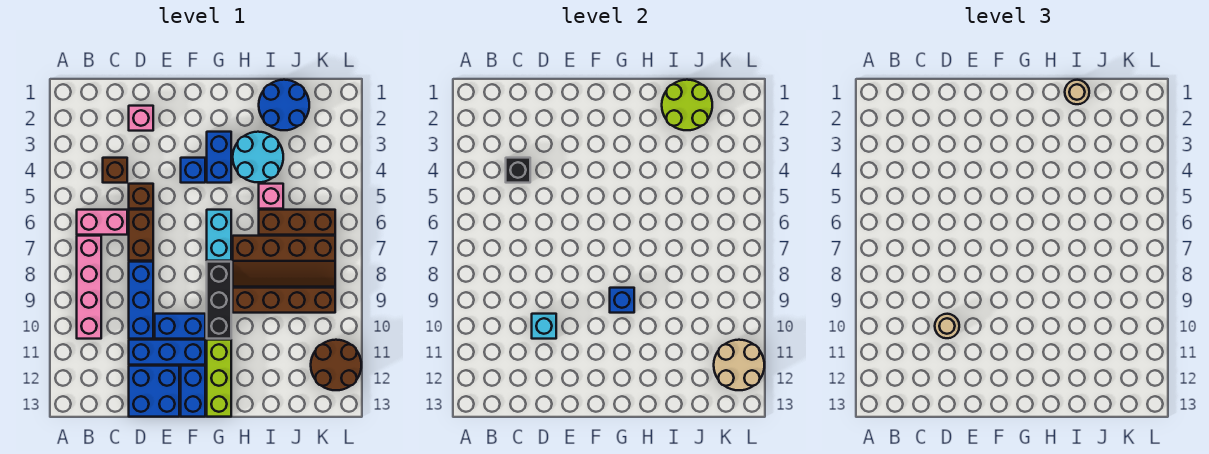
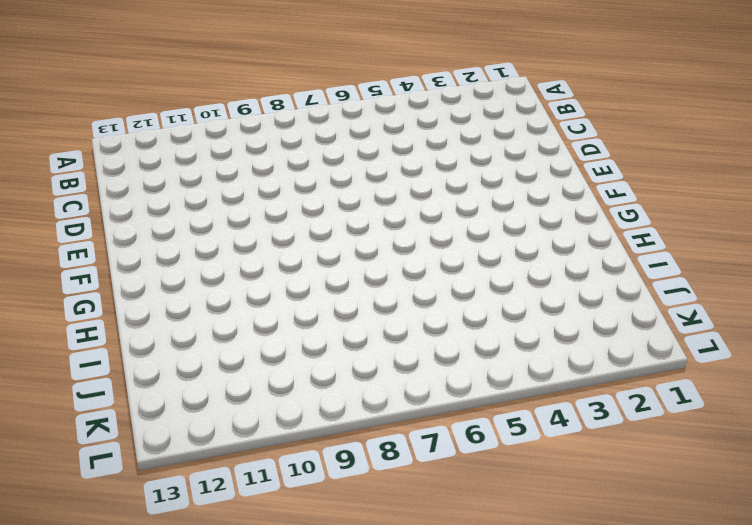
none -> pink 1x2 brick [77,210,127,235]
none -> pink 1x4 brick [77,236,101,339]
none -> brown 1x1 brick [103,158,127,183]
none -> pink 1x1 brick [129,106,153,131]

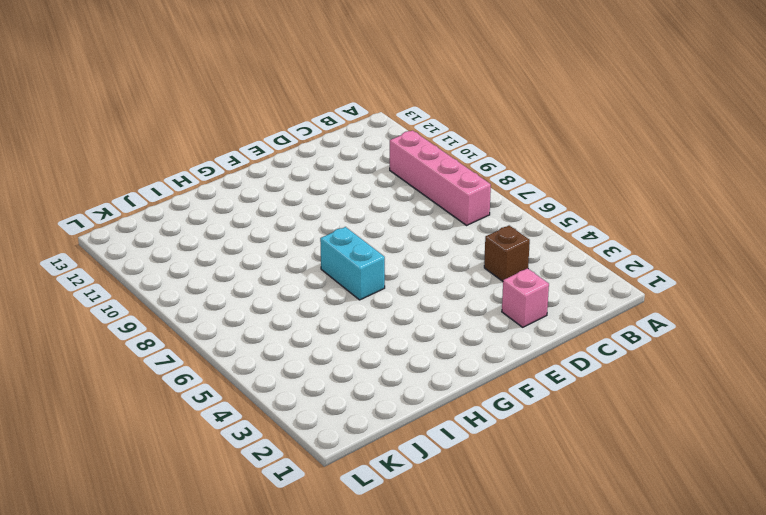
none -> pink 1x2 brick [77,210,127,235]
none -> brown 1x1 brick [129,184,153,209]
none -> brown 1x2 brick [129,210,153,261]
none -> blue 1x3 brick [129,262,153,339]

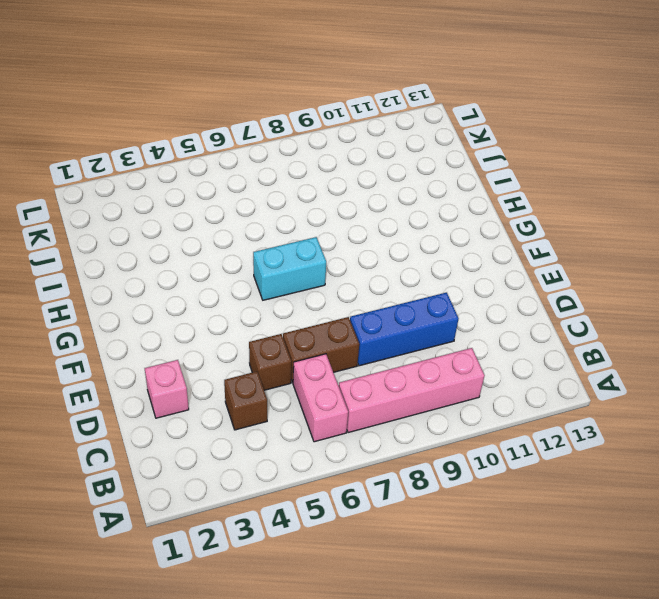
none -> blue 1x3 brick [129,340,205,365]
none -> blue 2x2 brick [129,366,179,417]
none -> blue 1x2 brick [155,314,205,339]
none -> blue 1x1 brick [181,158,205,183]

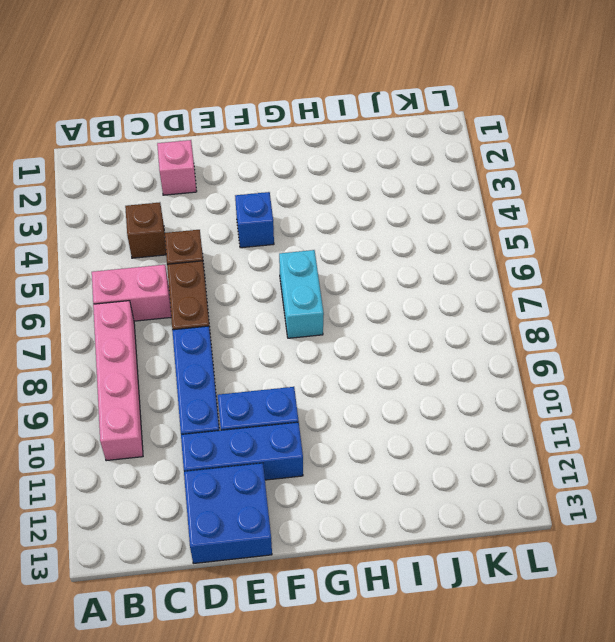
none -> blue 1x2 brick [181,366,205,417]
none -> blue 1x2 brick [207,132,231,183]
none -> black 1x3 brick [207,262,231,339]
none -> lime 1x3 brick [207,340,231,417]

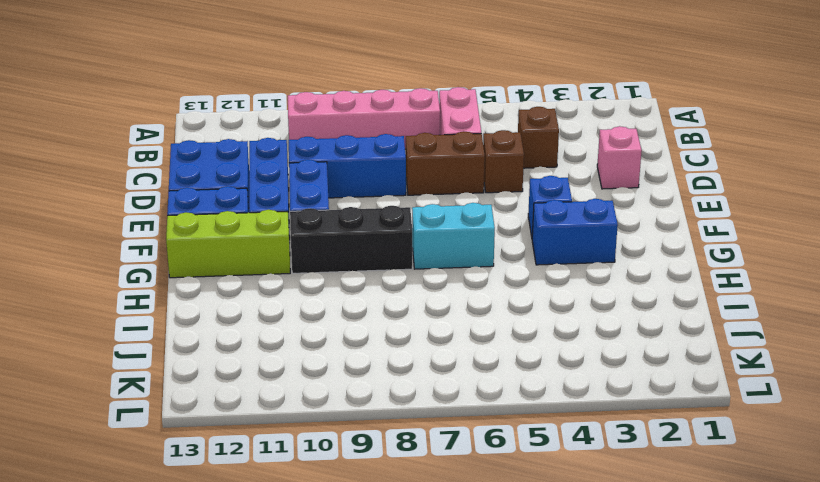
none -> cyan 2x2 round brick [233,132,283,182]
none -> brown 2x4 slope [233,236,335,287]
none -> brown 1x4 brick [233,288,335,313]
none -> blue 2x2 round brick [259,80,309,130]

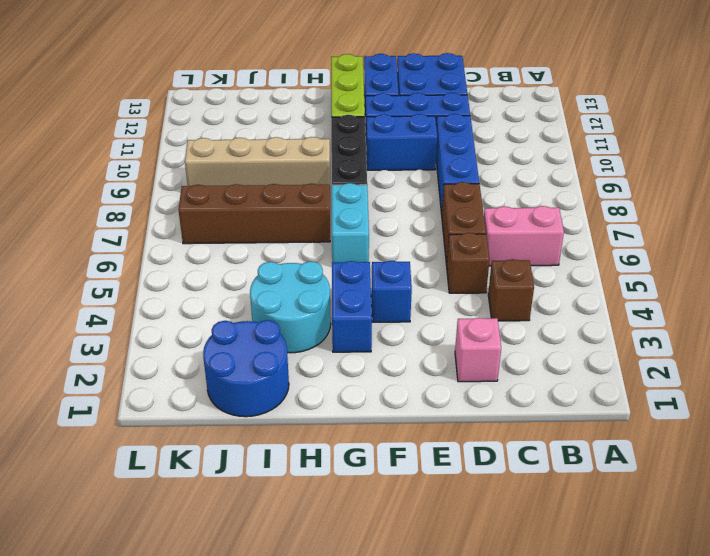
tan 1x4 brick [185,137,330,186] -> brown 1x4 brick [233,288,335,313]
none -> pink 1x4 brick [77,236,101,339]
none -> pink 1x1 brick [259,184,283,209]
none -> brown 1x3 brick [259,210,335,235]
none -> brown 2x2 round brick [311,340,361,390]

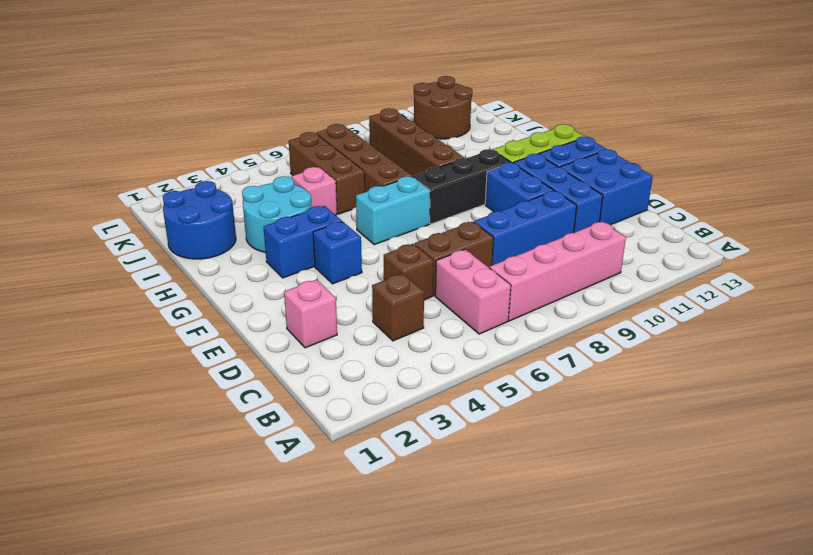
none -> black 1x1 brick [506,158,530,183]
none -> cyan 1x1 brick [532,314,556,339]
none -> blue 1x1 brick [610,288,634,313]
none -> lime 2x2 round brick [662,80,712,130]

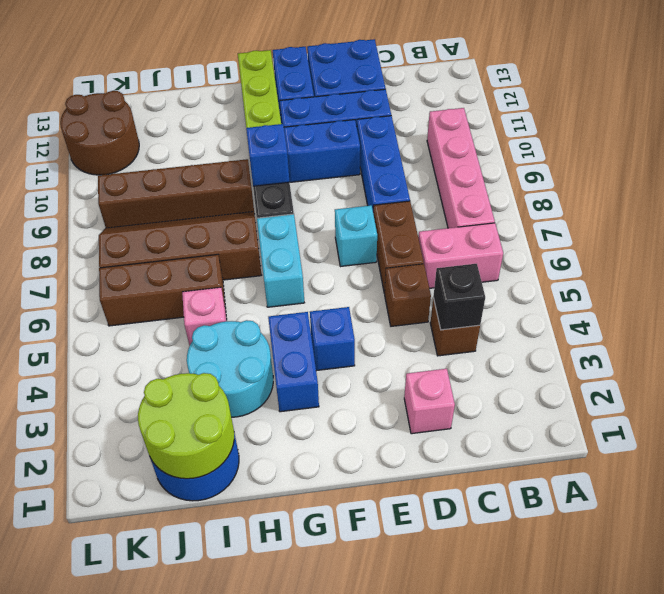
cyan 1x1 brick [335,205,377,267] -> cyan 1x1 brick moved to [532,314,556,339]
none -> tan 2x2 round brick [714,340,764,390]
none -> tan 1x1 round brick [935,314,959,338]
none -> tan 1x1 round brick [1065,80,1089,104]

